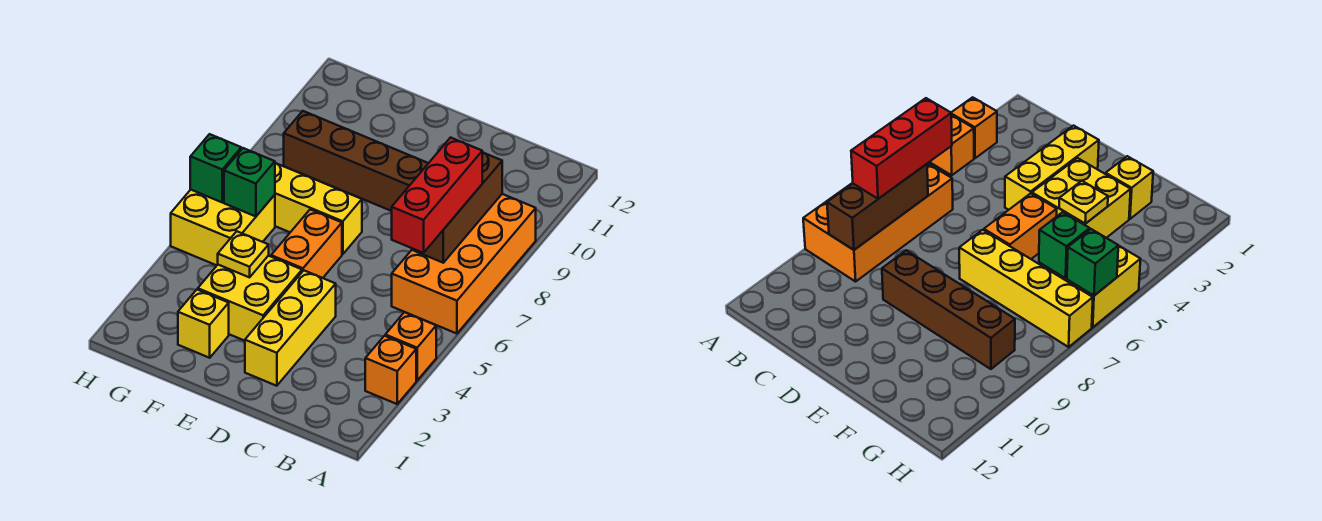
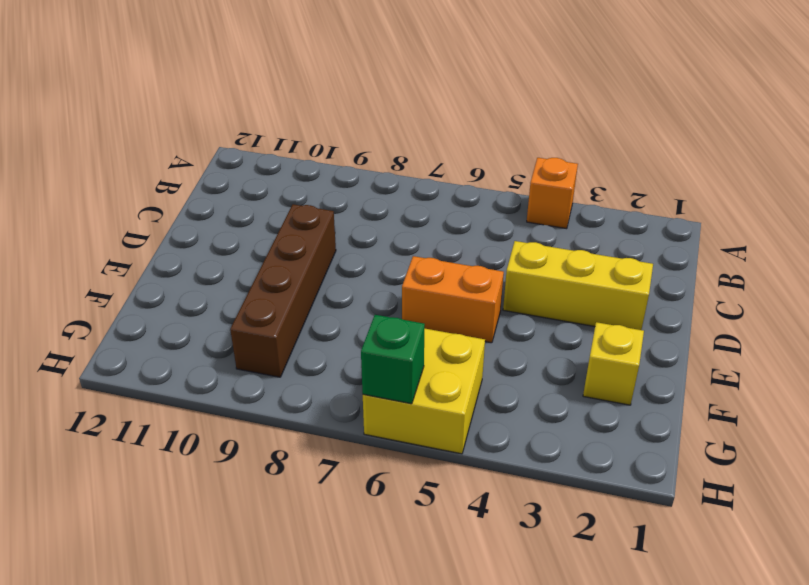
none -> orange 1x1 brick [365,336,416,404]
none -> orange 2x4 brick [392,194,536,334]
none -> yellow 2x2 brick [198,256,302,341]

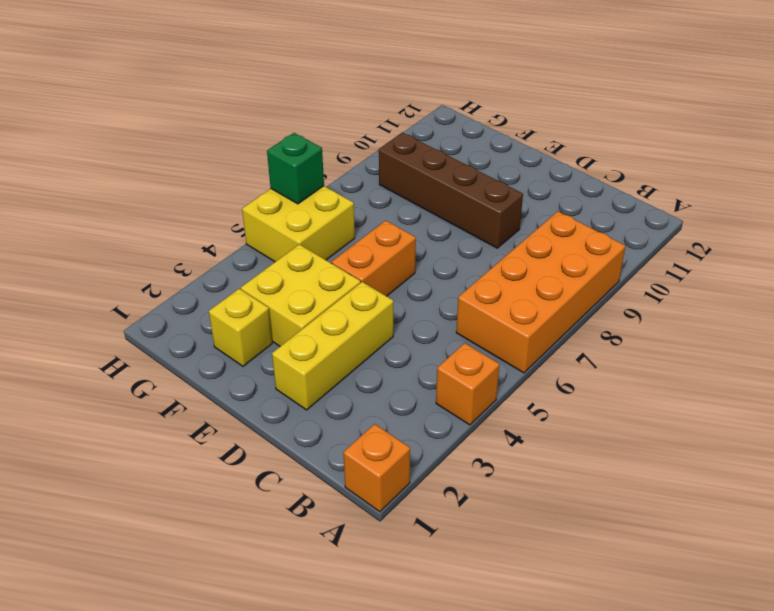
orange 1x1 brick [343,424,410,512] -> orange 1x1 brick moved to [365,336,416,404]
none -> yellow 1x4 brick [241,149,362,254]
none -> brown 1x3 brick [412,152,502,263]
none -> yellow 1x1 plate [218,231,269,277]

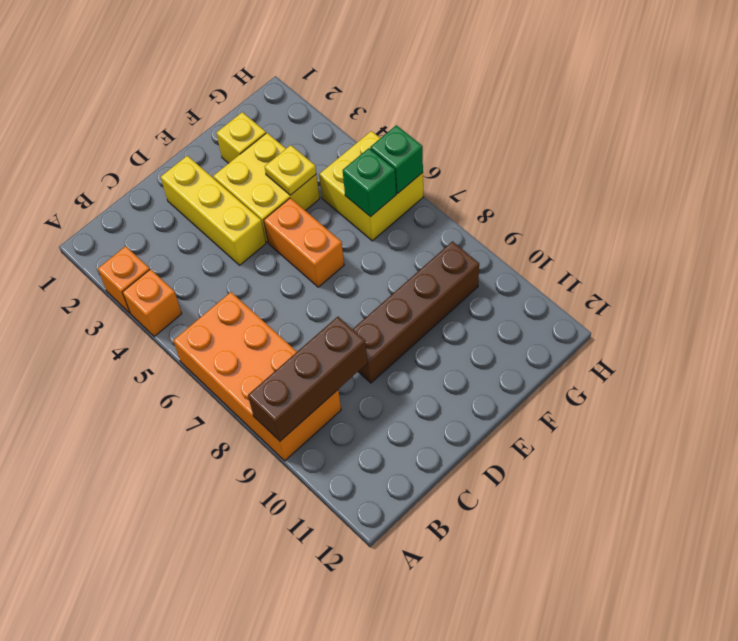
brown 1x3 brick [248,317,368,441] -> brown 1x3 brick turned to [412,152,502,263]
none -> yellow 1x4 brick [241,149,362,254]
none -> red 1x3 brick [392,138,482,253]

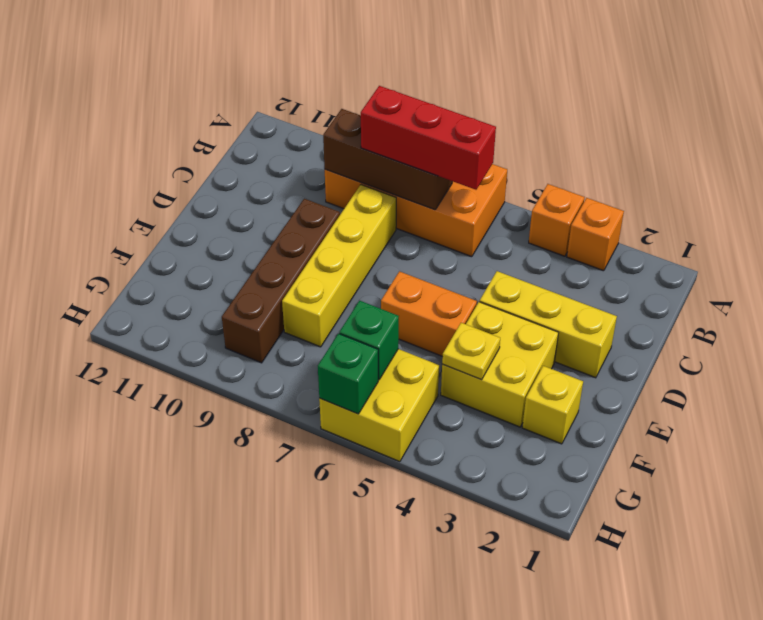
yellow 1x4 brick [282,185,396,347] -> yellow 1x4 brick moved to [241,149,362,254]

